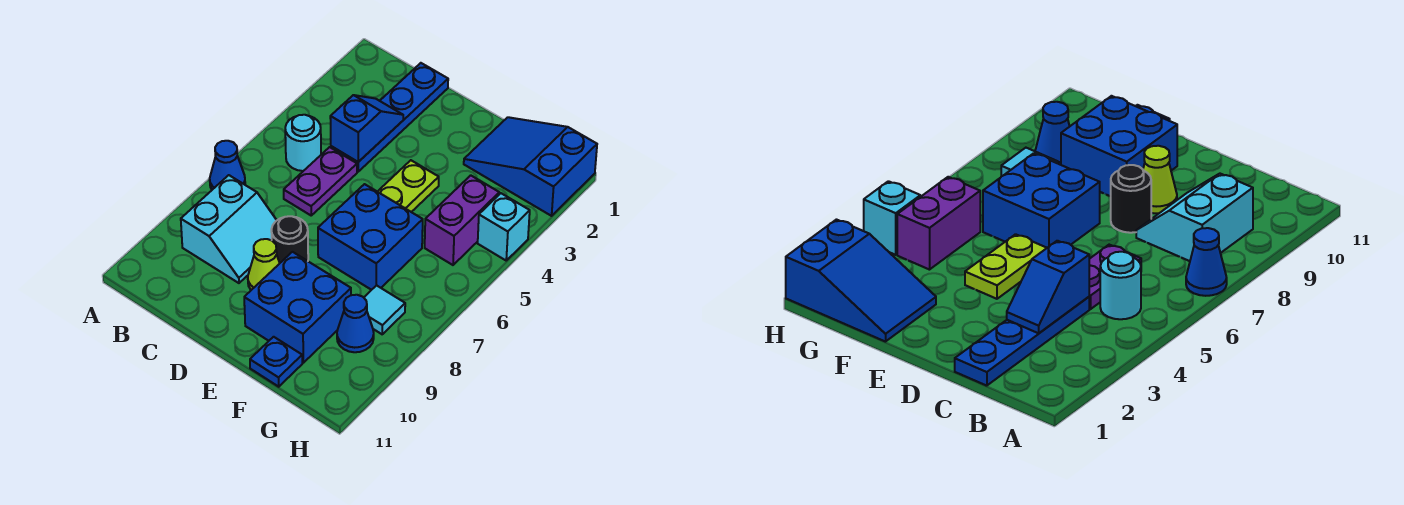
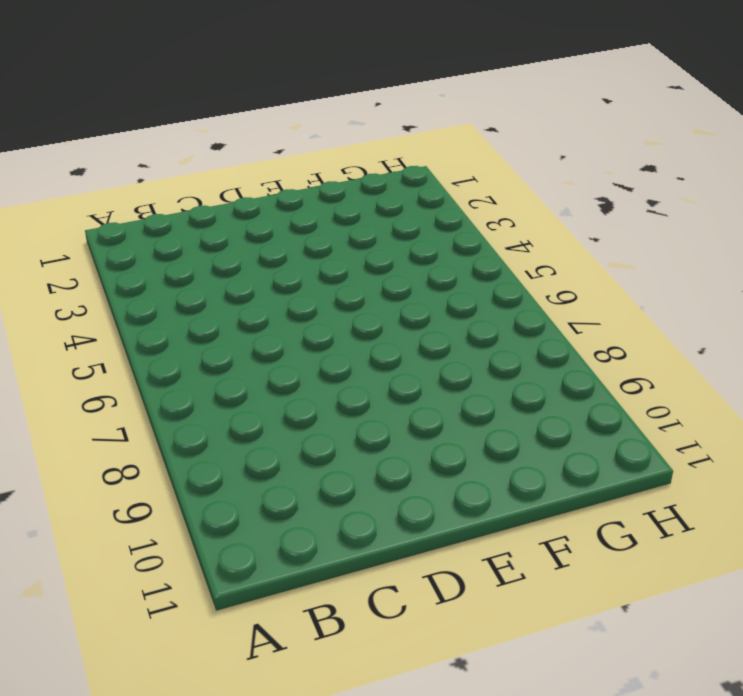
none -> blue 1x1 cone [210,141,245,190]
none -> cyan 1x1 round brick [285,115,321,171]
none -> cyan 2x2 slope [181,175,277,283]

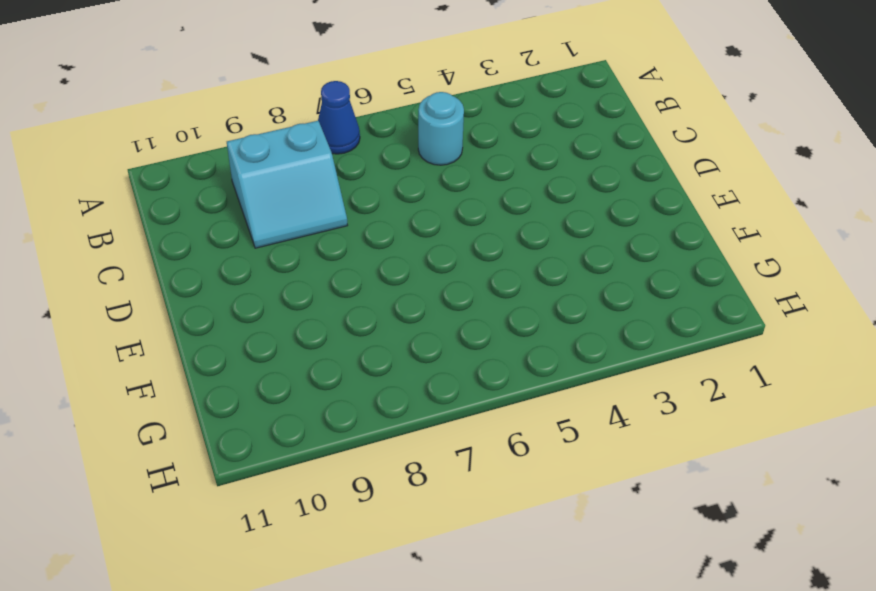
none -> blue 1x4 plate [331,63,448,172]
none -> purple 1x2 plate [284,147,357,215]
none -> black 1x1 round brick [271,216,308,263]

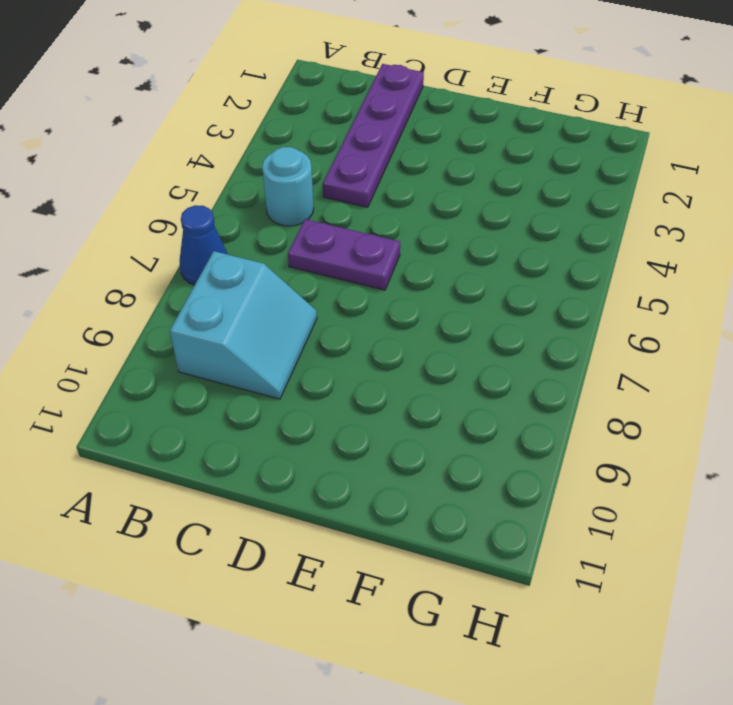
purple 1x4 plate [323,64,424,207] -> blue 1x4 plate [331,63,448,172]
purple 1x2 plate [288,219,400,290] -> purple 1x2 plate turned to [284,147,357,215]
none -> black 1x1 round brick [271,216,308,263]
none -> lime 1x1 cone [248,239,280,290]
none -> lime 1x2 plate [378,160,439,212]

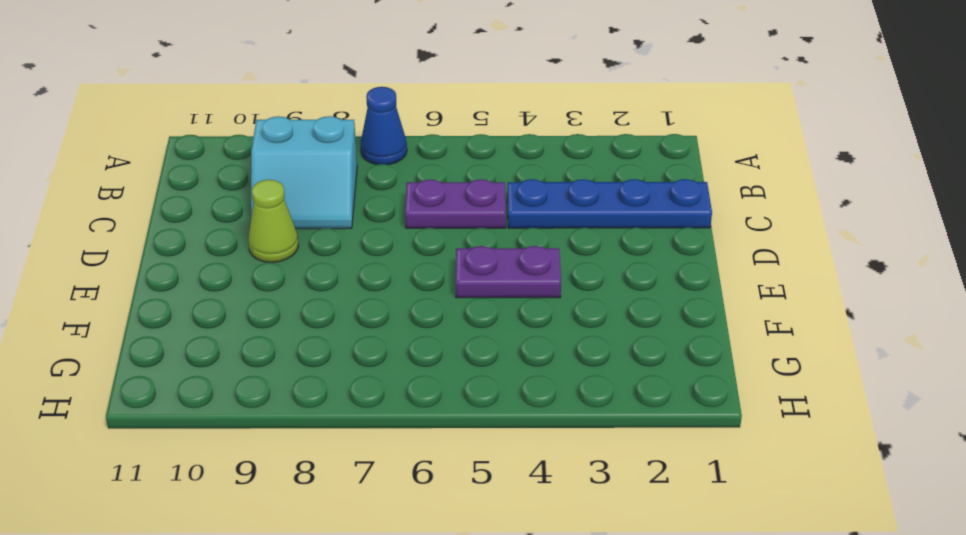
purple 1x2 plate [456,246,561,298] -> lime 1x2 plate [378,160,439,212]
none -> cyan 1x1 round brick [285,115,321,171]
none -> black 1x1 round brick [271,216,308,263]
none -> blue 2x2 brick [318,184,423,290]

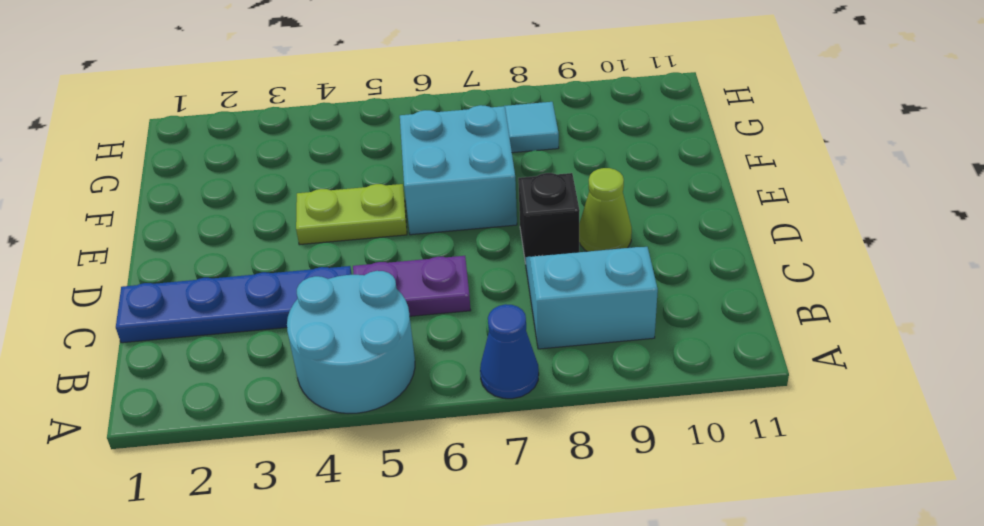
cyan 2x2 round brick [287,271,415,414] -> cyan 1x1 round brick [285,115,321,171]
black 1x1 brick [518,173,580,263] -> black 1x1 round brick [271,216,308,263]
cyan 2x2 brick [400,105,517,235] -> blue 2x2 brick [318,184,423,290]
none -> blue 2x2 brick [244,252,351,363]
none -> blue 2x3 slope [464,117,597,216]
none -> blue 1x1 plate [250,337,302,387]

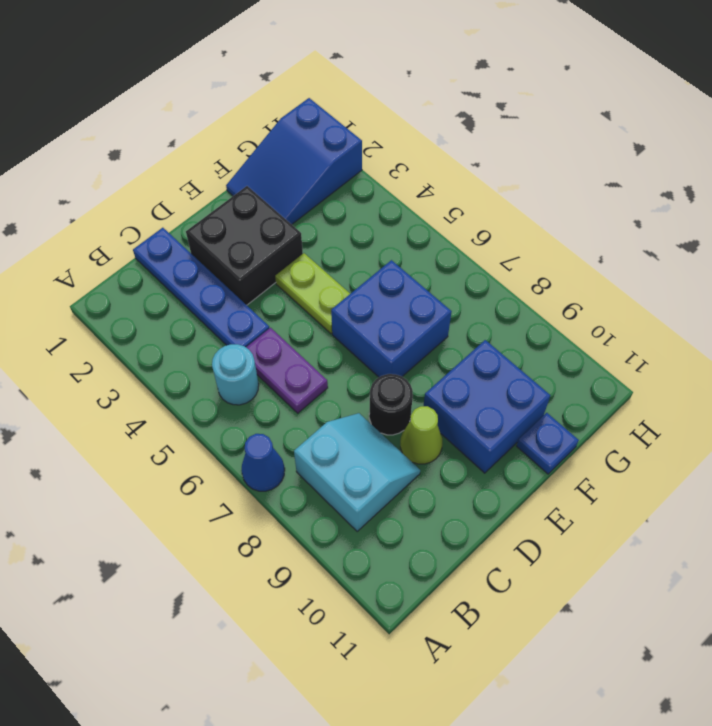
black 2x2 brick [186,186,303,305] -> none
none -> purple 1x2 brick [425,175,499,265]
none -> cyan 1x1 tile [364,285,405,334]
none -> blue 1x1 cone [337,295,374,352]

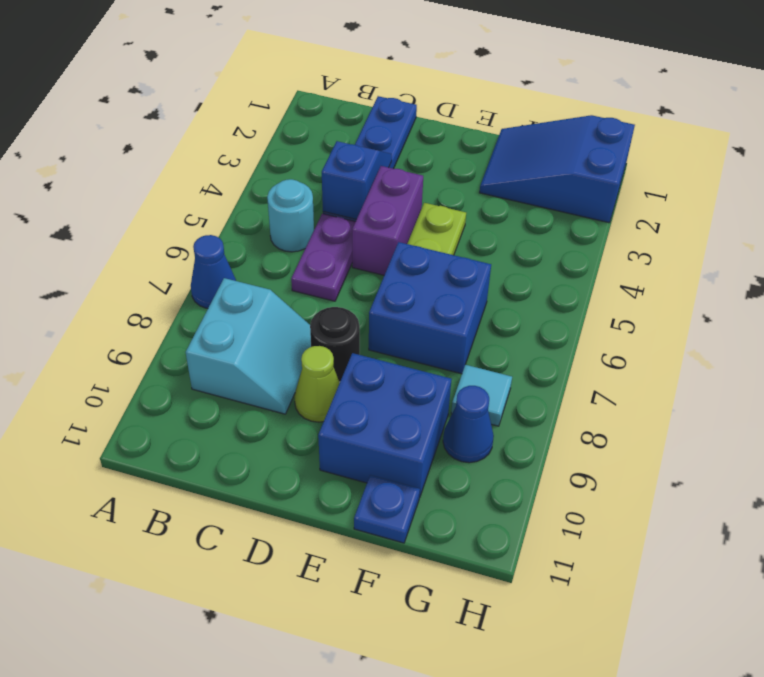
purple 1x2 brick [352,166,423,275] -> purple 1x2 brick moved to [425,175,499,265]
none -> cyan 1x1 brick [478,193,530,260]

